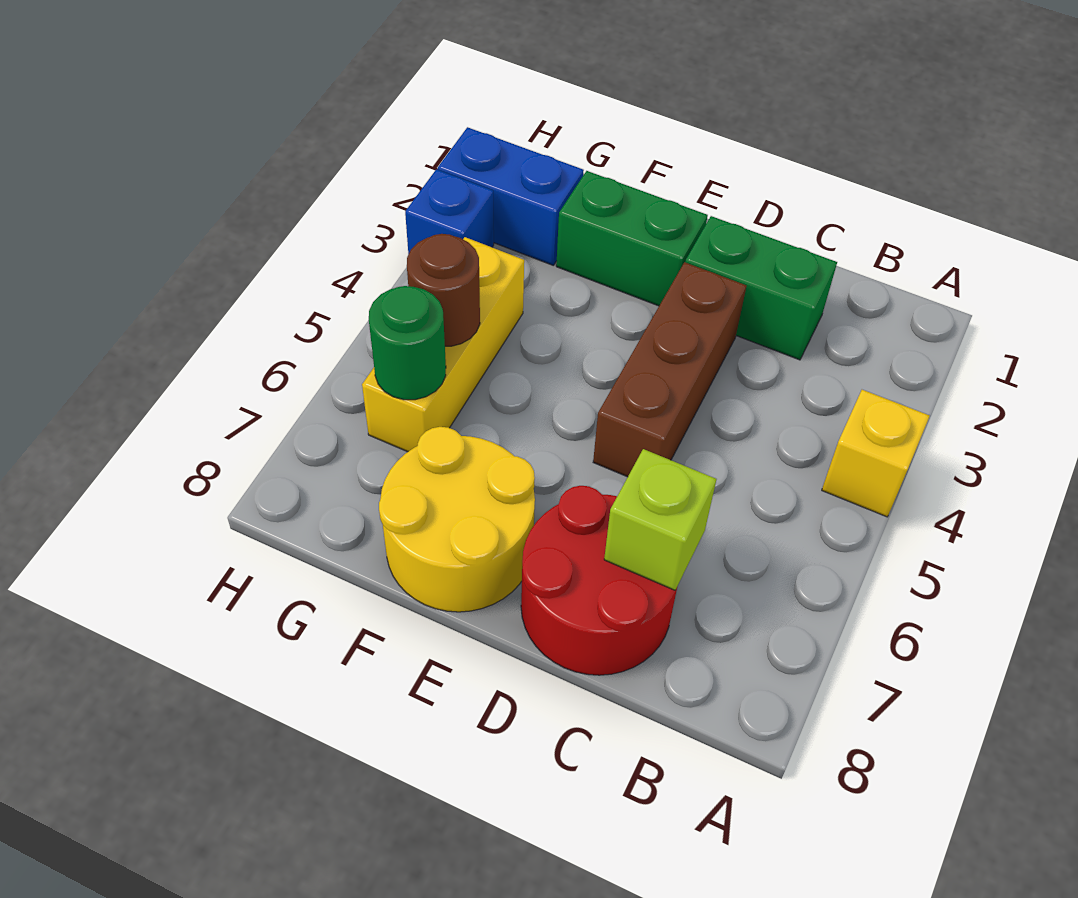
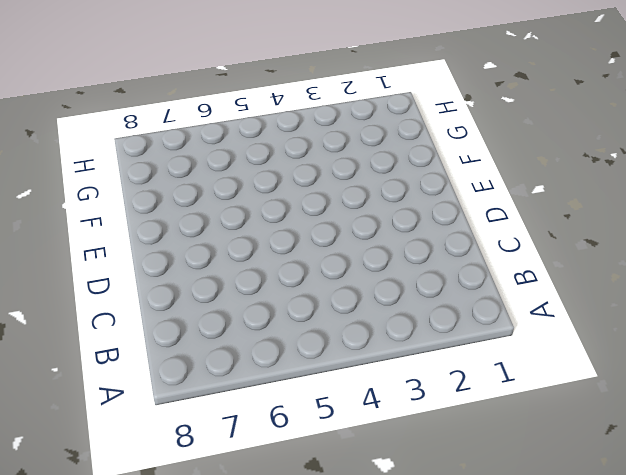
none -> yellow 1x1 brick [822,390,930,517]
none -> green 1x2 brick [685,216,837,360]
none -> red 2x2 round brick [521,486,677,675]

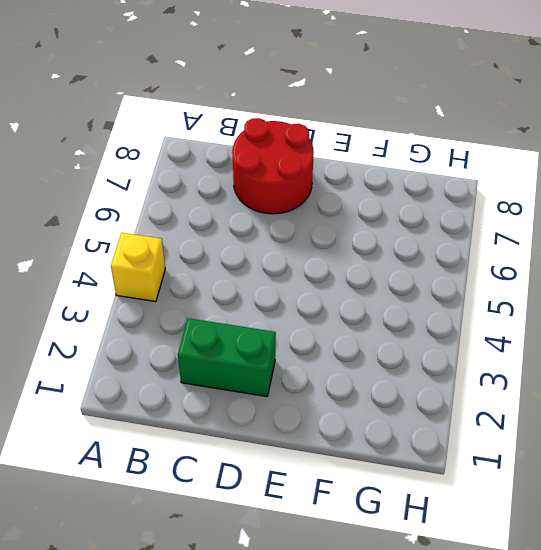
none -> brown 1x3 brick [593,262,746,477]
none -> green 1x2 brick [556,171,708,306]
none -> yellow 2x2 round brick [379,427,535,612]

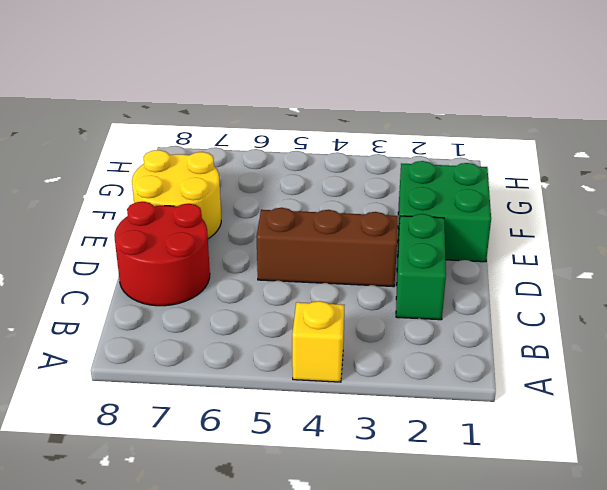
green 2x2 brick [397,161,491,262] -> green 1x2 brick [556,171,708,306]
none -> blue 1x2 brick [438,127,584,265]
none -> yellow 1x3 brick [362,237,524,452]
none -> blue 1x1 brick [405,169,494,254]

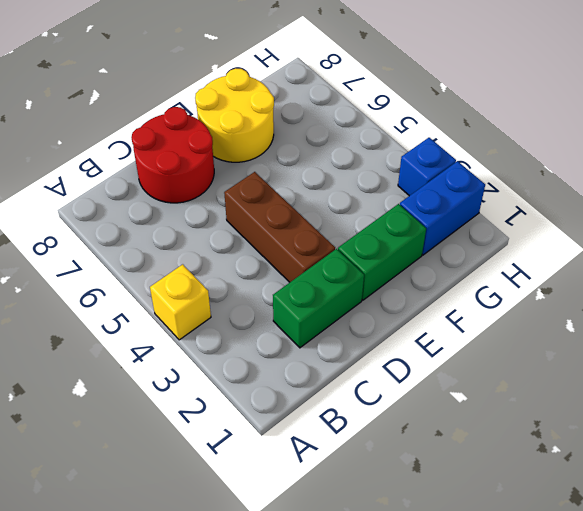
none -> yellow 1x3 brick [362,237,524,452]
none -> lime 1x1 brick [604,449,716,590]
none -> brown 1x1 round brick [407,234,480,346]

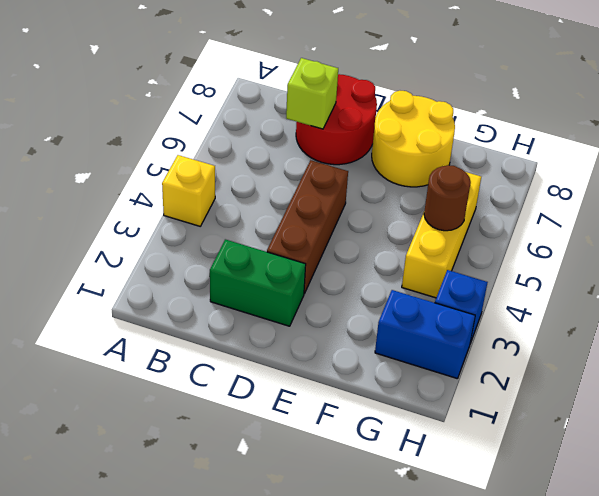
none -> green 1x2 brick [556,171,708,306]
none -> green 1x1 round brick [369,286,446,400]

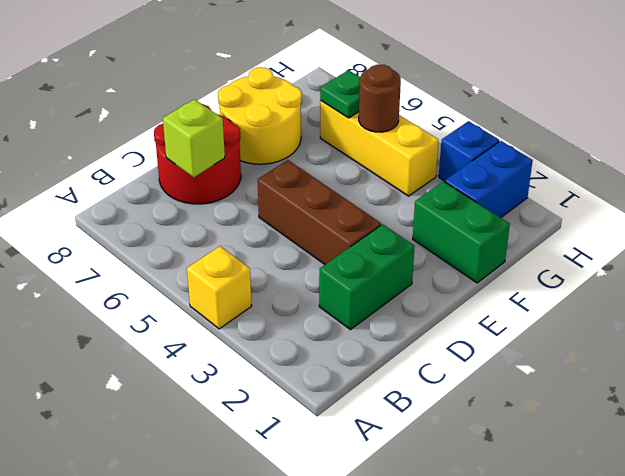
green 1x2 brick [413,181,510,283] -> green 1x2 brick turned to [556,171,708,306]
green 1x1 plate [320,70,360,118] -> green 1x1 round brick [369,286,446,400]

